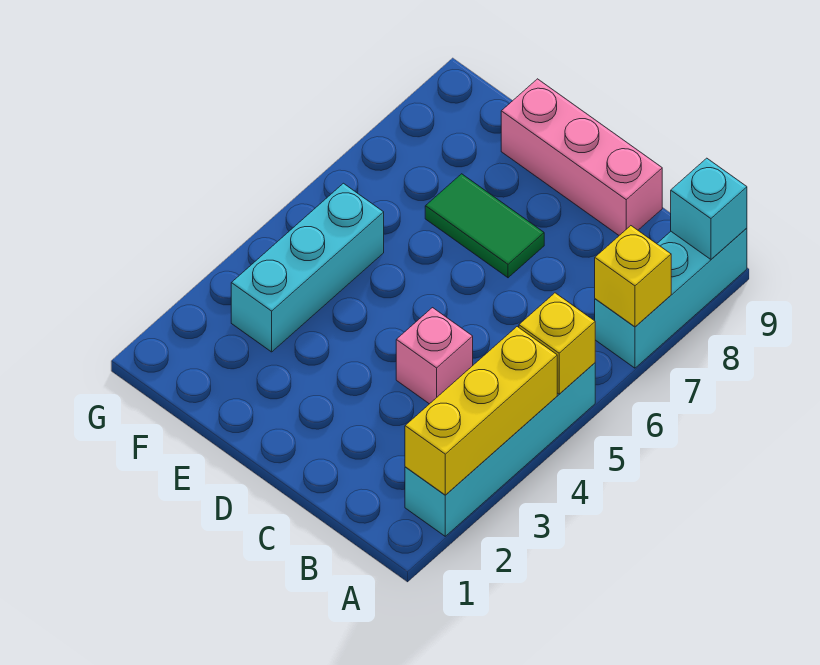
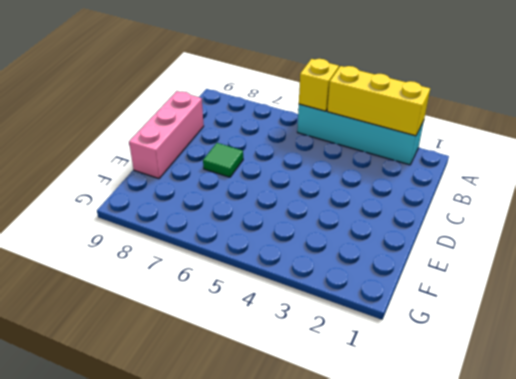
green 1x1 tile [203,143,243,177] -> green 1x2 tile [425,174,544,278]
none -> cyan 1x3 brick [595,228,747,368]
none -> pink 1x1 brick [396,308,473,404]

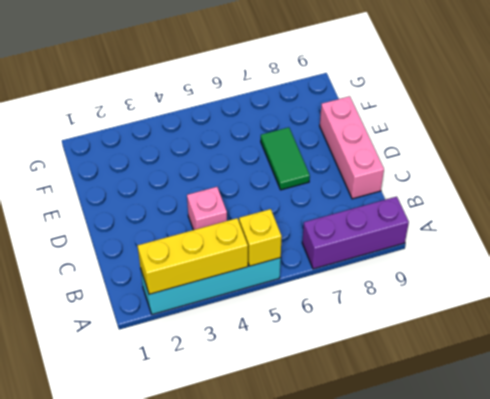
purple 1x3 brick [302,197,409,269] -> cyan 1x3 brick [595,228,747,368]
none -> cyan 1x3 brick [231,183,384,352]
none -> yellow 1x1 brick [595,226,671,327]

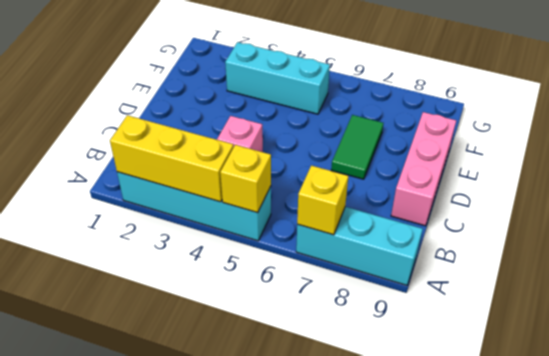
none -> cyan 1x1 brick [671,158,747,259]

